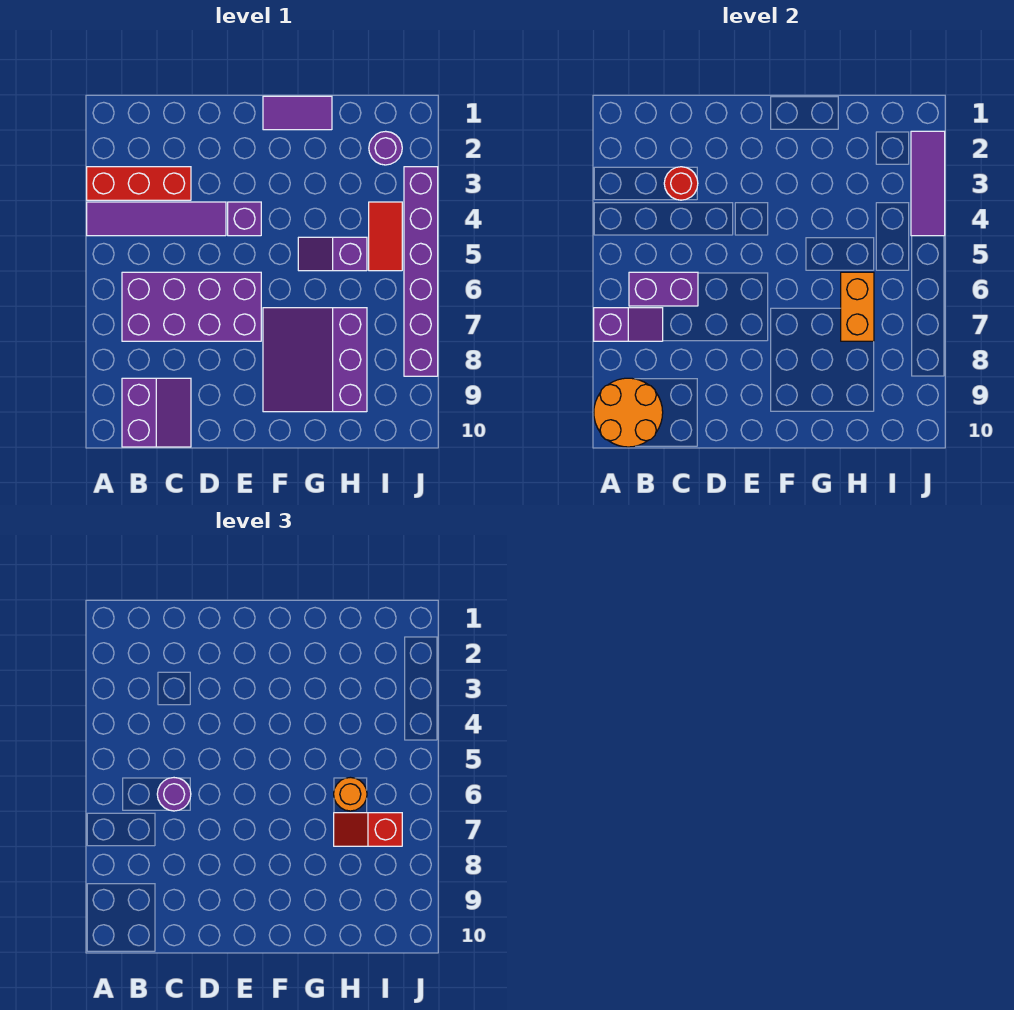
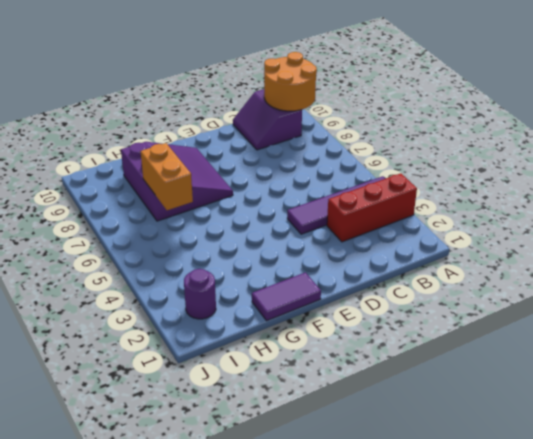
none -> purple 2x4 brick [122,272,261,341]
none -> purple 1x1 brick [228,202,261,236]
none -> purple 1x2 slope [298,237,367,271]

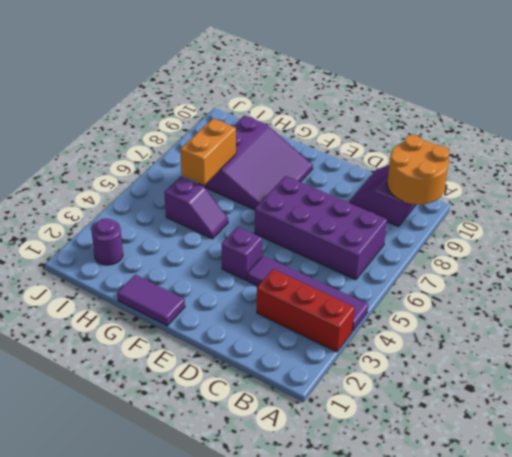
none -> red 1x2 tile [369,202,402,271]
none -> purple 1x6 brick [404,167,438,376]
none -> purple 1x2 slope [594,308,663,341]

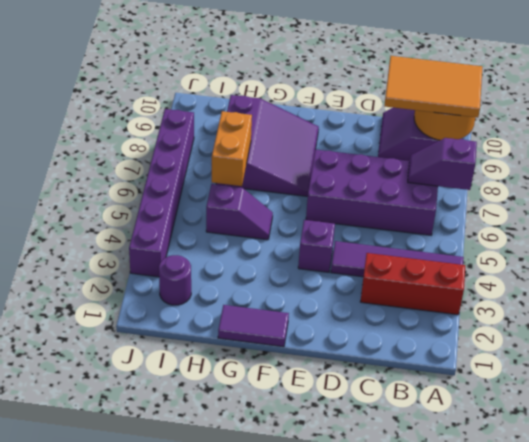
orange 2x3 tile [384,56,482,117] -> none
none -> red 1x2 tile [369,202,402,271]
none -> purple 1x2 brick [629,272,698,306]
none -> red 1x1 round brick [664,167,698,200]

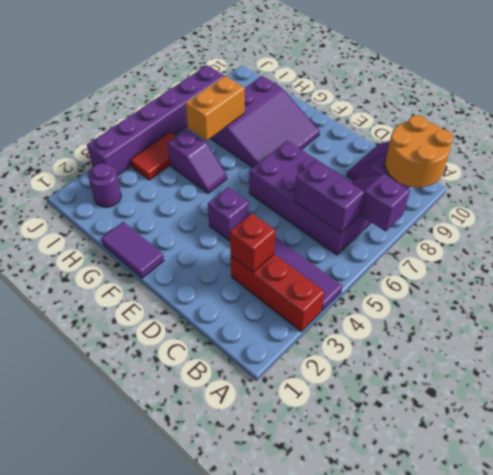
red 1x1 brick [230,213,275,272] -> red 1x1 round brick [664,167,698,200]
none -> purple 1x3 tile [911,131,945,236]
none -> purple 1x1 round brick [157,778,191,811]
none -> orange 1x1 round brick [334,777,367,811]

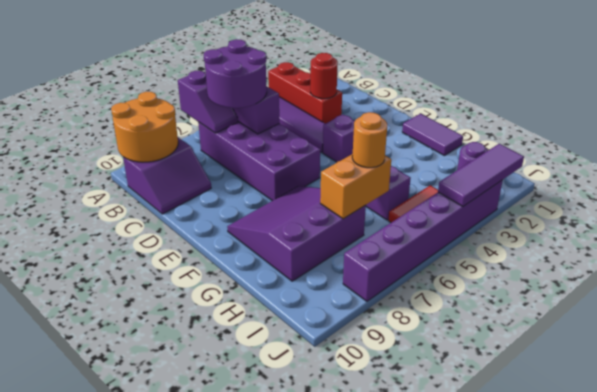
purple 2x2 round brick [204,39,267,108] -> purple 1x1 round brick [157,778,191,811]
none -> red 1x2 slope [334,813,402,846]

